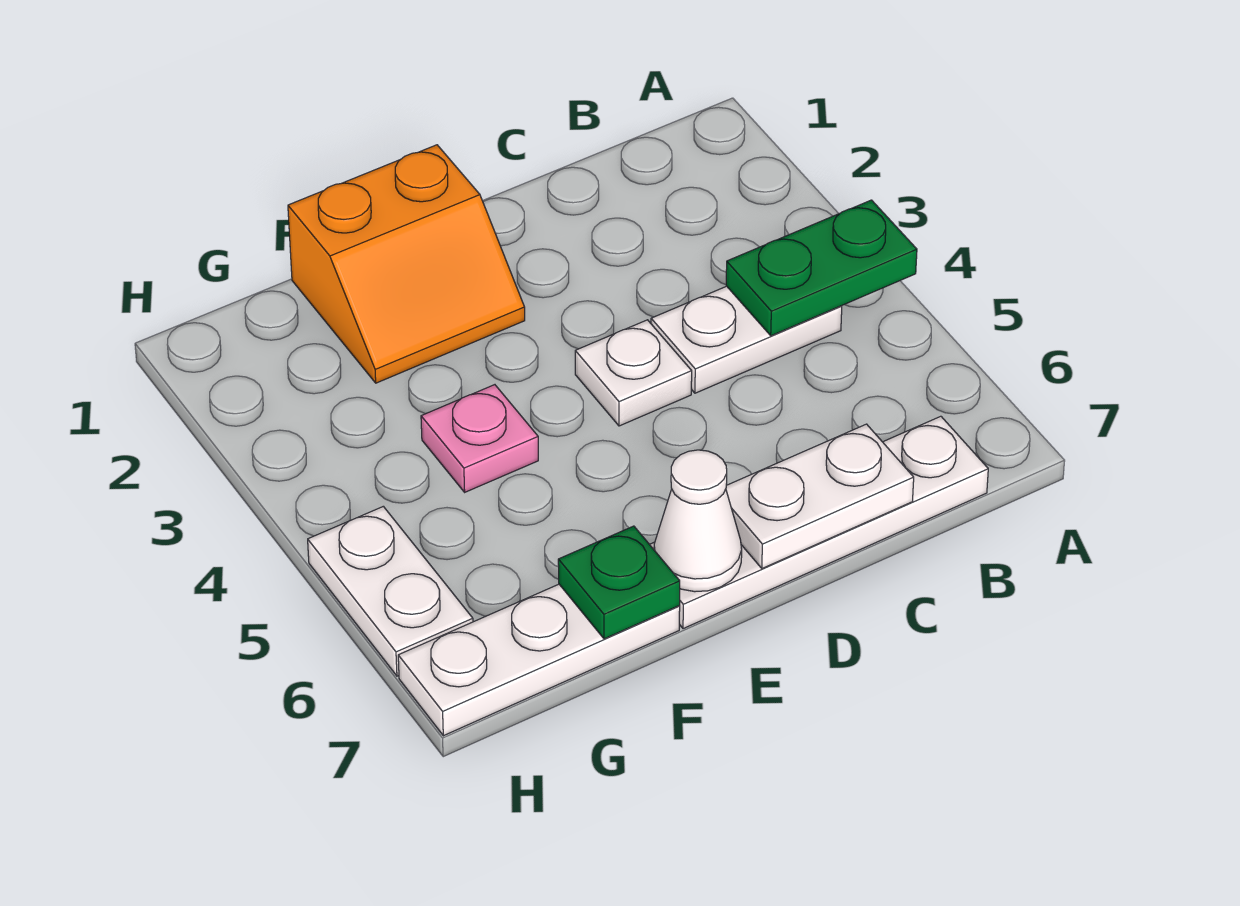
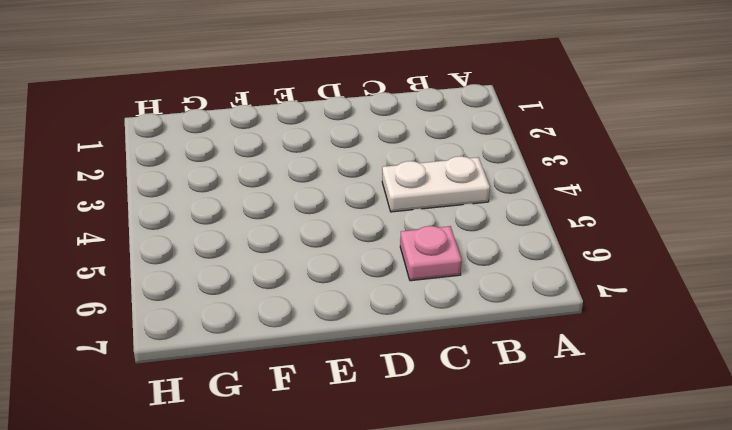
pink 1x1 plate [400,226,462,281] -> pink 1x1 plate moved to [421,385,538,492]
none -> white 1x4 plate [649,416,988,629]
none -> white 1x1 plate [575,320,692,426]

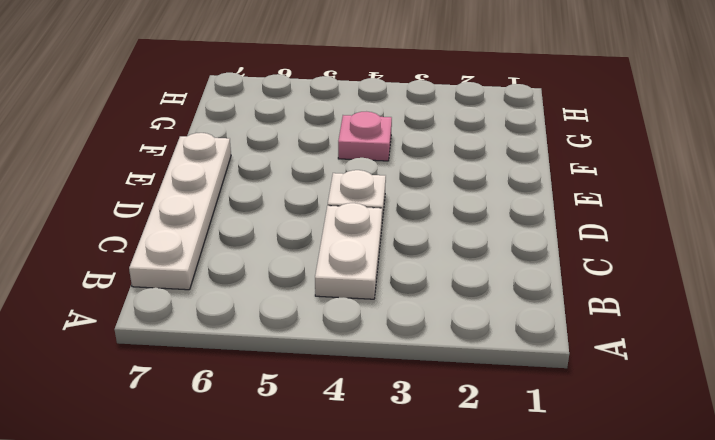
none -> orange 2x2 slope [288,145,525,383]
none -> white 1x3 plate [398,584,680,736]

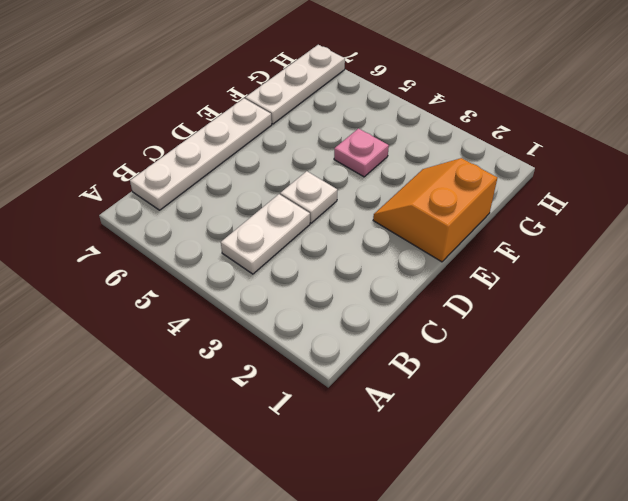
none -> white 1x2 plate [308,506,473,676]
none -> green 1x2 plate [726,200,917,336]

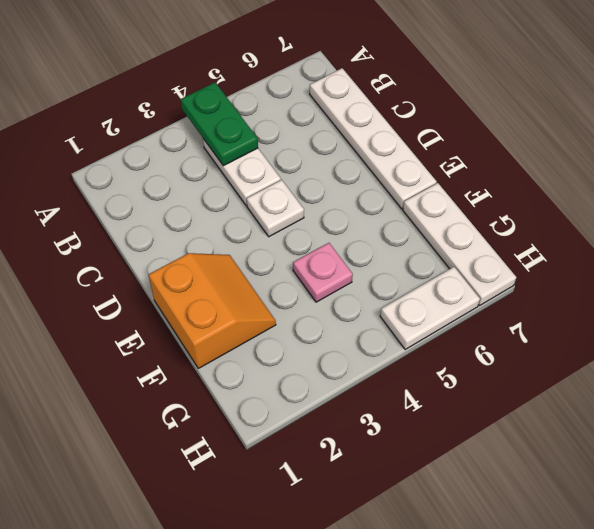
none -> white 1x2 plate [726,424,914,568]
none -> white 1x1 cone [654,450,742,592]

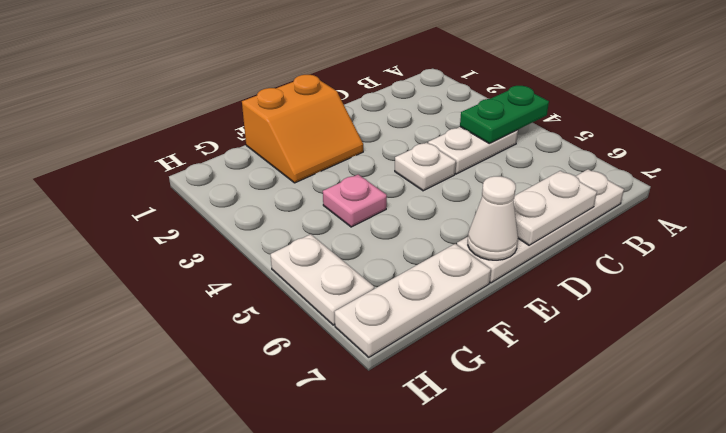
none -> green 1x1 plate [558,526,680,639]

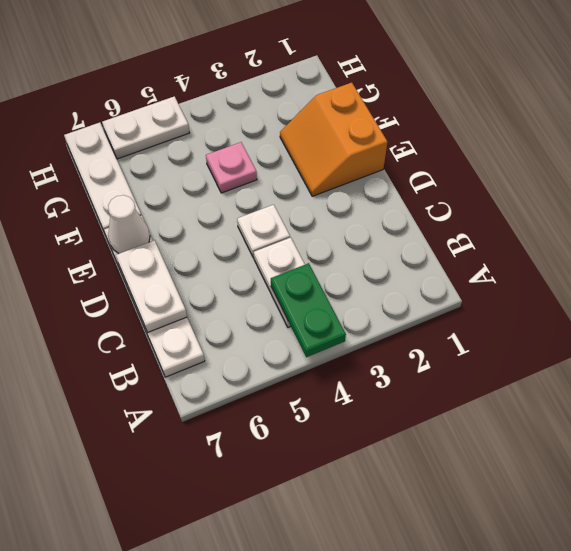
none -> green 1x1 plate [558,526,680,639]

